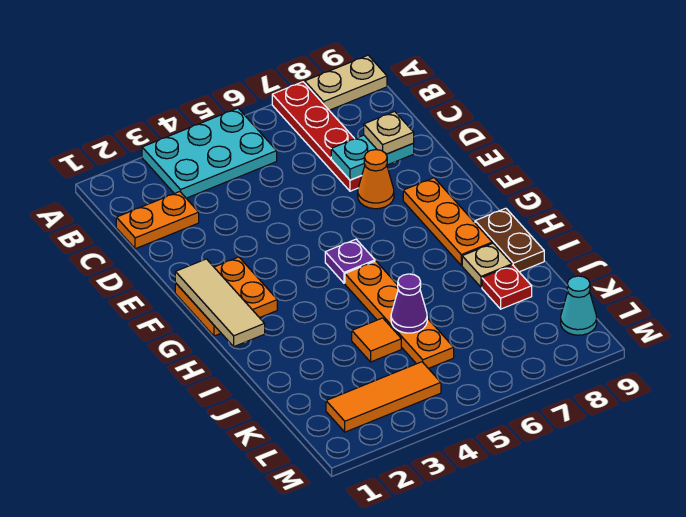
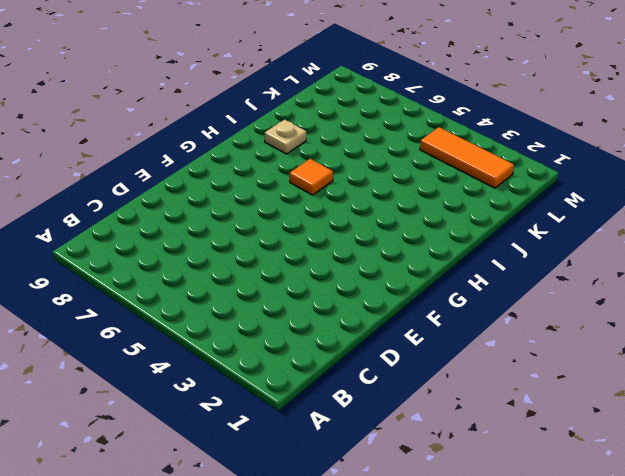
orange 1x1 tile [290,159,333,195] -> orange 1x1 tile moved to [352,318,401,362]
none -> cyan 2x3 plate [142,108,277,198]
none -> red 1x4 plate [272,82,362,191]
none -> tan 1x2 plate [305,55,387,110]

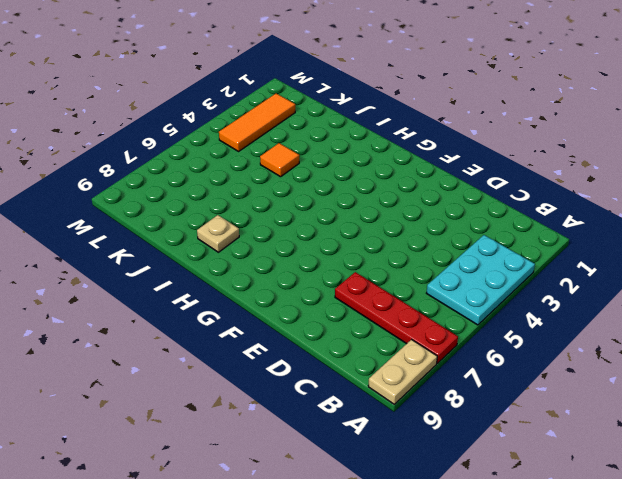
none -> orange 1x2 plate [116,192,199,249]
none -> orange 1x1 cone [358,150,394,209]
none -> orange 2x2 plate [175,257,277,336]

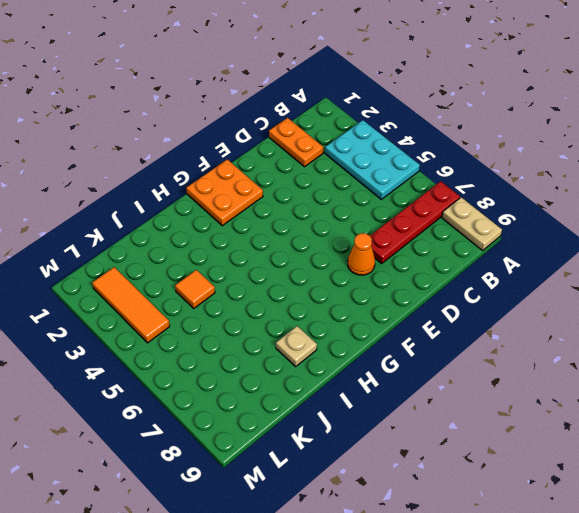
none -> orange 1x3 plate [403,178,492,265]
none -> purple 1x1 plate [325,239,375,283]
none -> orange 1x4 plate [345,261,454,368]

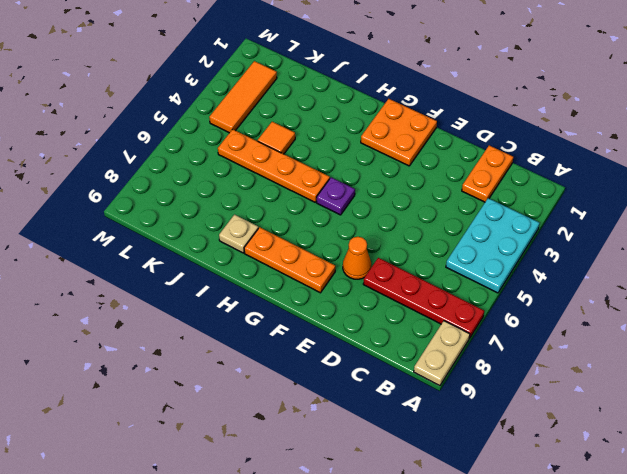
none -> brown 1x2 plate [475,208,544,272]
none -> red 1x1 plate [482,265,532,309]
none -> cyan 1x1 cone [561,276,597,335]

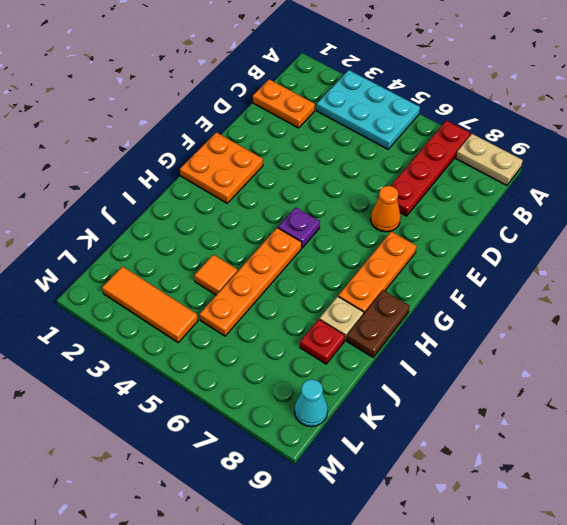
none -> cyan 1x2 plate [331,135,414,180]
none -> tan 1x3 tile [175,259,265,347]
none -> purple 1x1 cone [391,274,427,333]

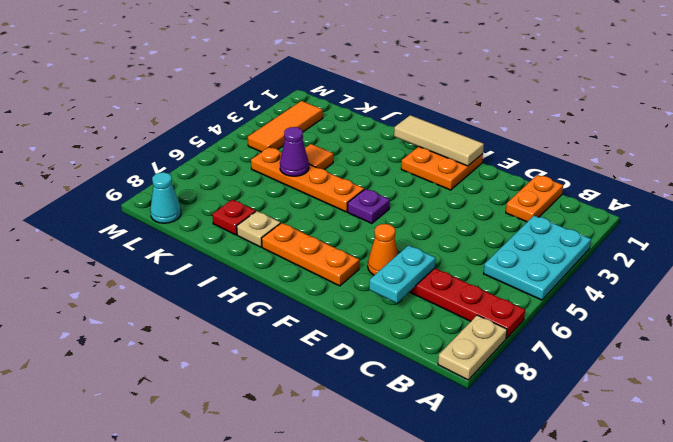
none -> brown 1x2 plate [475,208,544,272]
none -> tan 1x1 plate [364,111,414,154]

